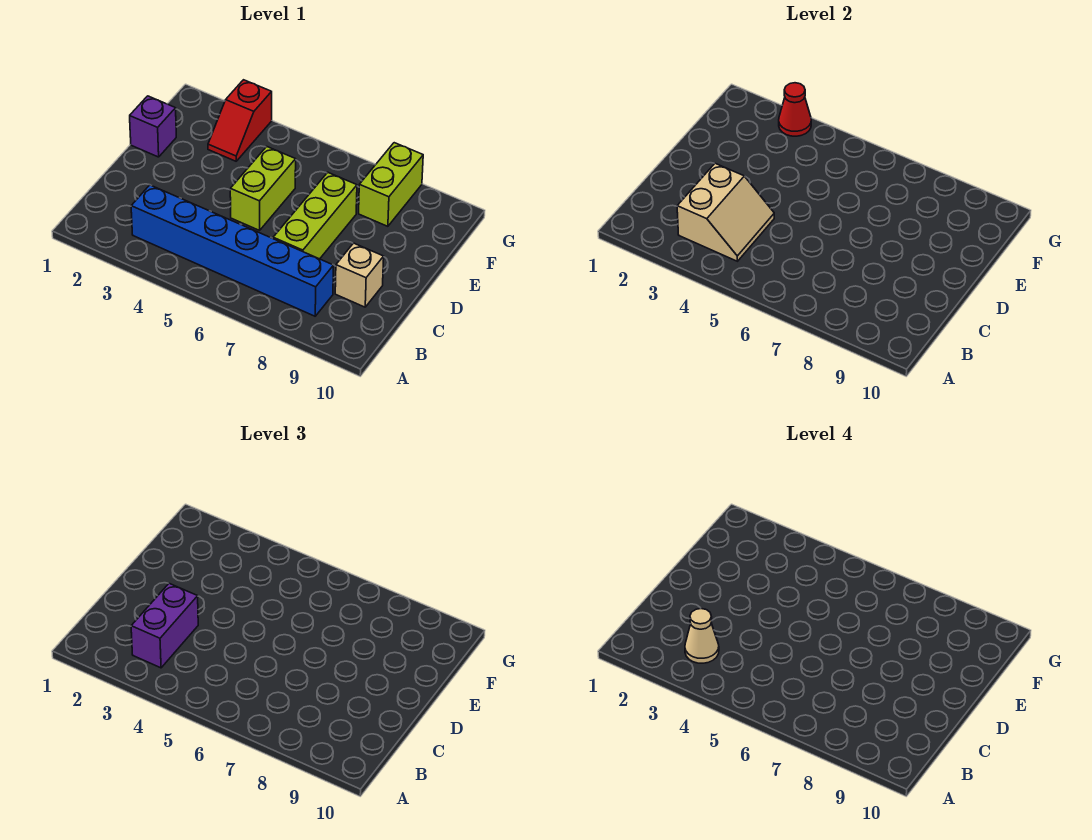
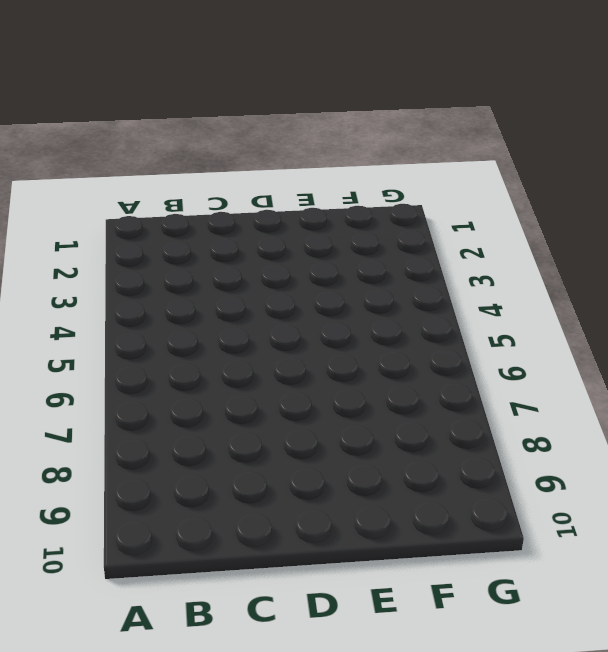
none -> blue 1x6 brick [131,185,334,316]
none -> lime 1x3 brick [273,173,357,259]

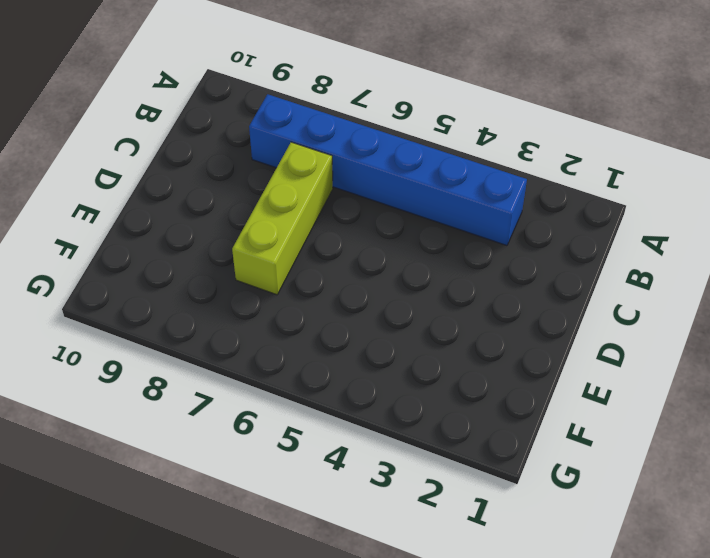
none -> tan 1x1 brick [335,243,384,307]
none -> lime 1x2 brick [230,147,296,230]

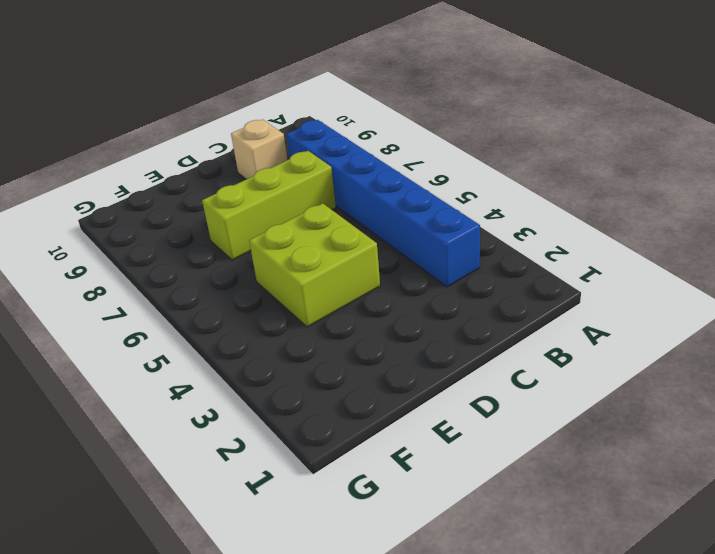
lime 2x2 brick [249,203,380,327] -> lime 1x2 brick [230,147,296,230]
none -> purple 1x1 brick [130,96,176,157]
none -> red 1x2 slope [208,80,272,161]

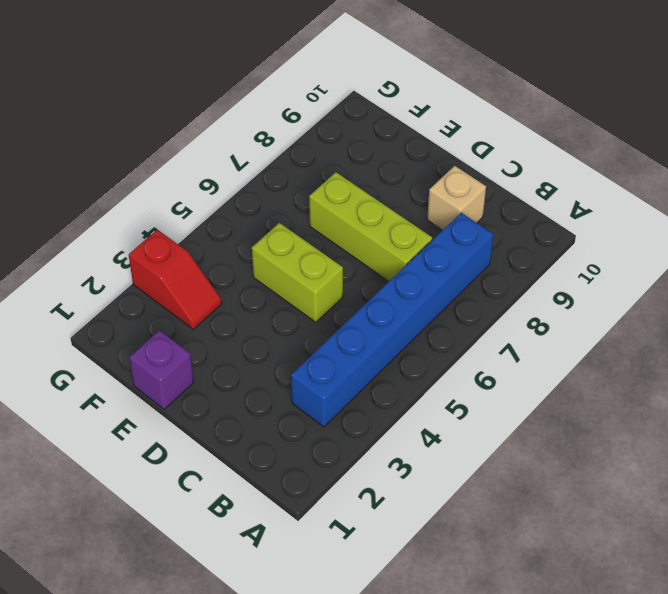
none -> lime 1x2 brick [359,143,423,226]
none -> tan 2x2 slope [677,163,774,261]

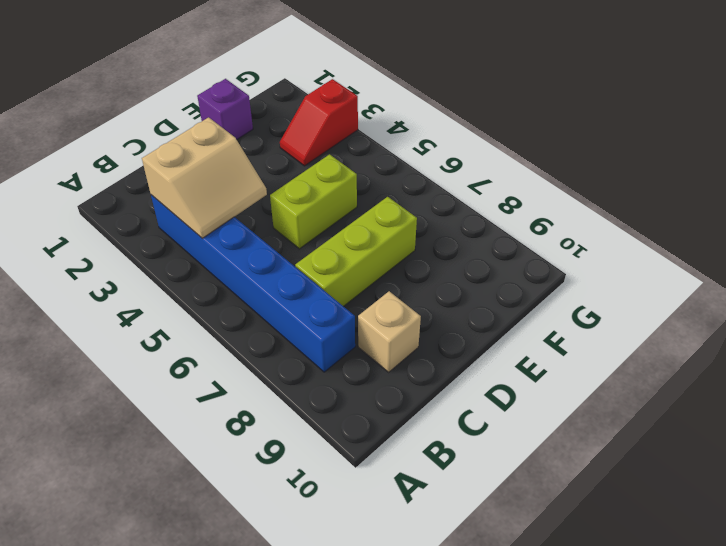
none -> lime 1x2 brick [359,143,423,226]
none -> red 1x1 cone [779,83,811,136]

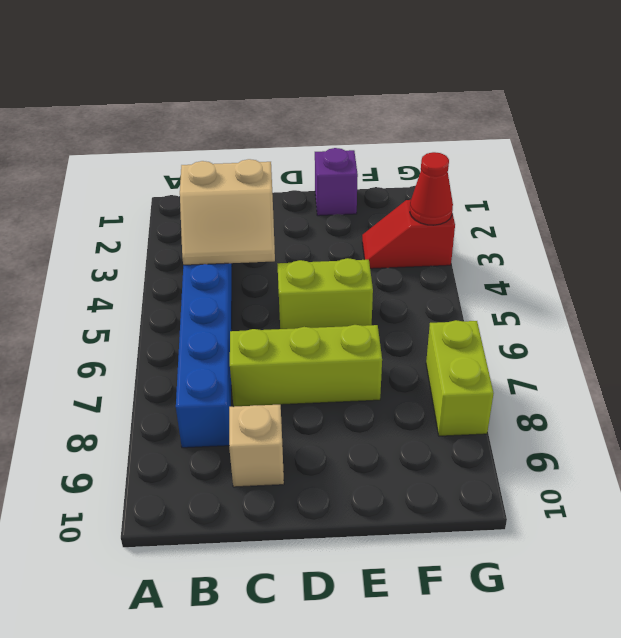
lime 1x2 brick [426,320,494,436] -> lime 1x2 brick turned to [359,143,423,226]
none -> purple 1x2 brick [131,583,198,668]
none -> tan 1x1 cone [685,609,719,663]

